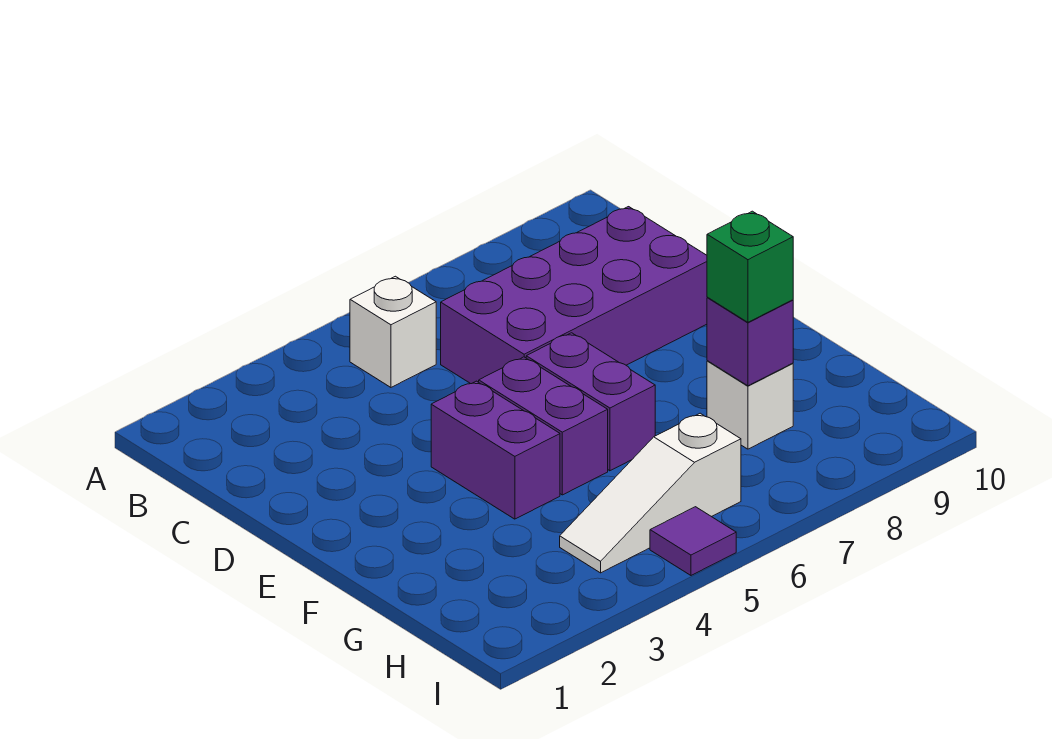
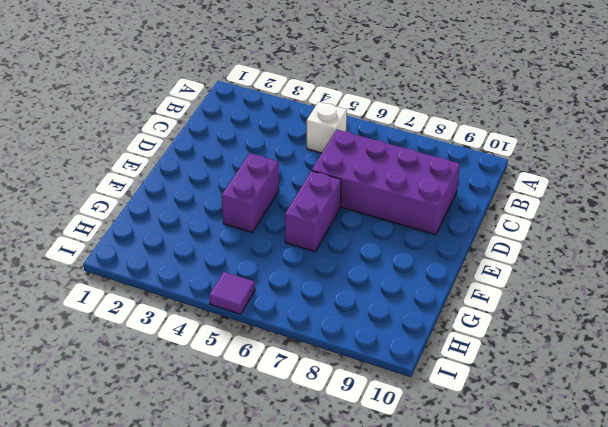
none -> purple 1x2 brick [479,357,608,495]
none -> white 1x1 brick [707,361,793,449]

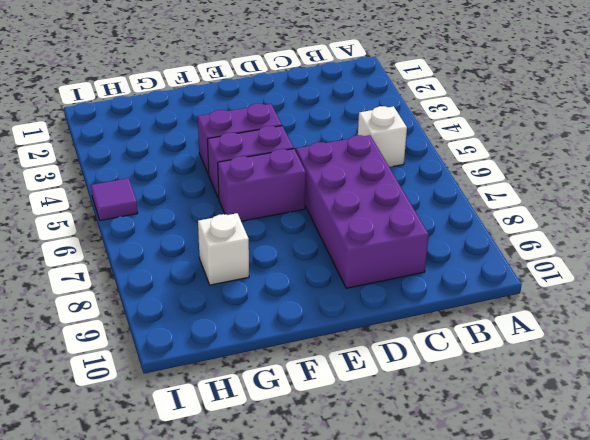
none -> white 1x3 slope [560,413,741,573]
none -> purple 1x1 brick [707,297,793,386]

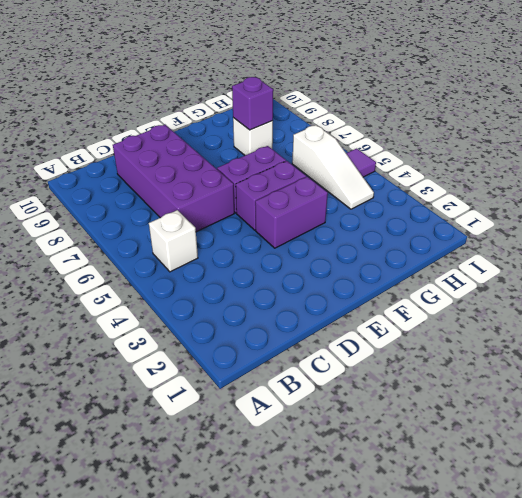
none -> green 1x1 brick [707,211,793,322]

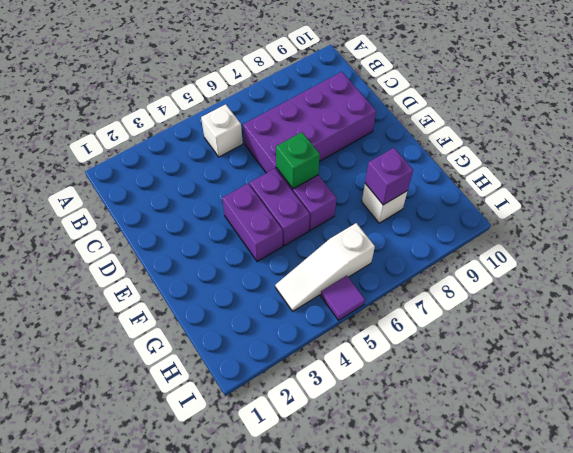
green 1x1 brick [276,132,320,189] -> green 1x1 brick moved to [707,211,793,322]

